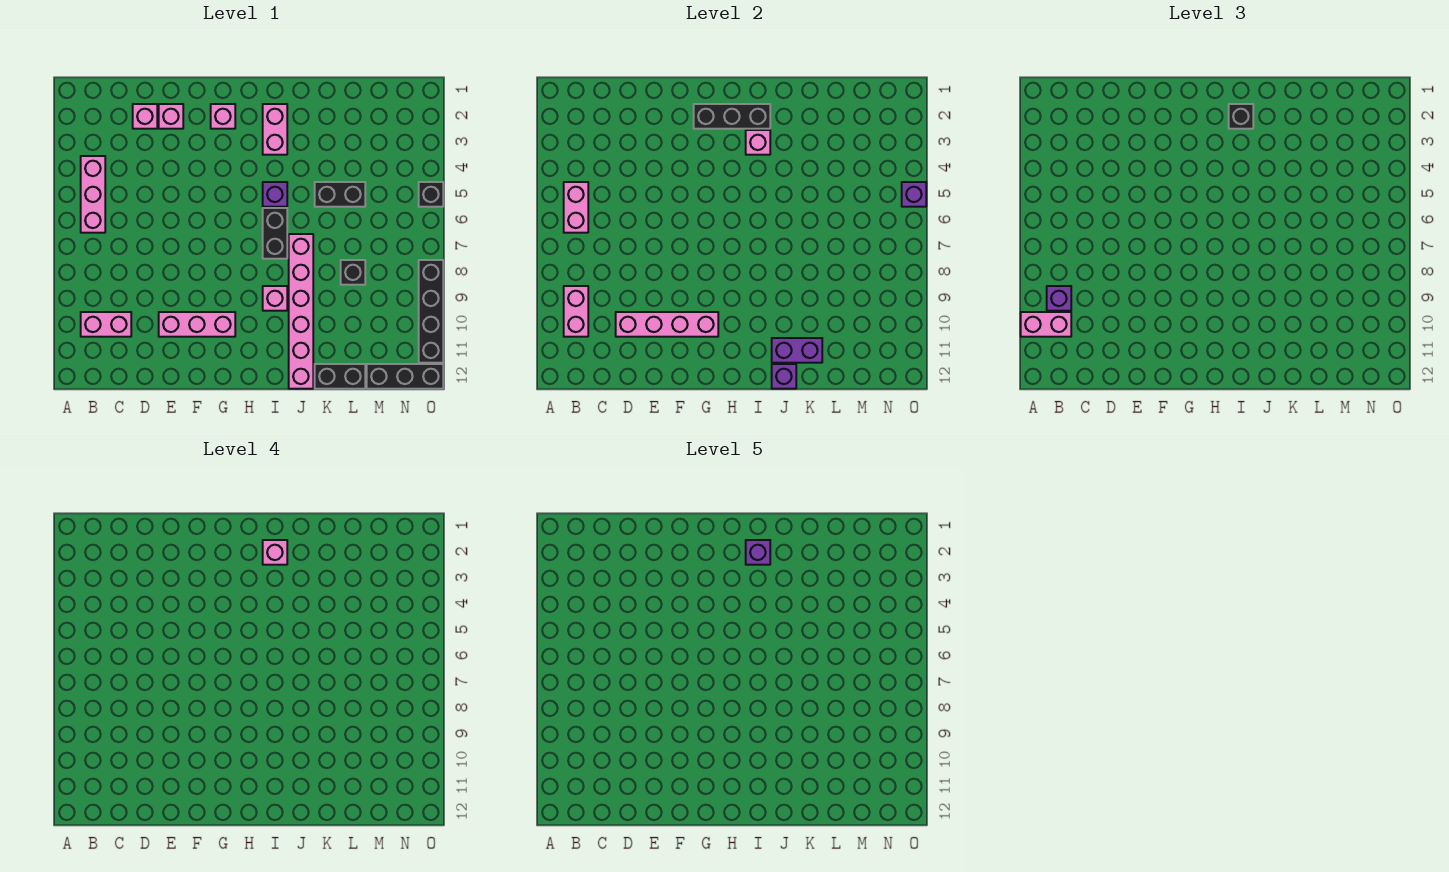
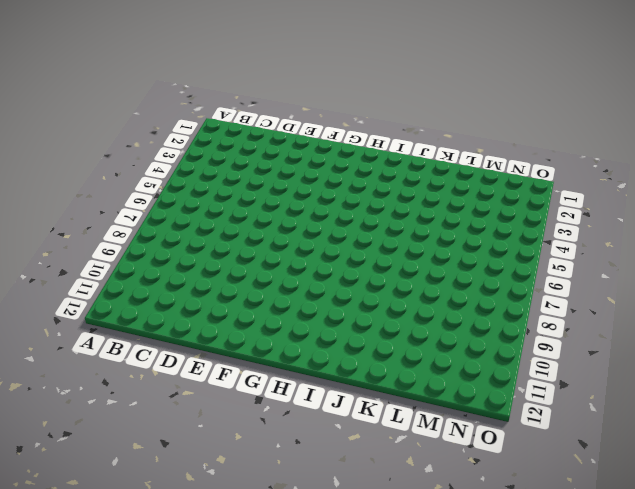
none -> pink 1x3 brick [81,156,105,233]
none -> pink 1x2 brick [81,312,131,337]
none -> pink 1x1 brick [133,104,157,129]
none -> pink 1x1 brick [159,104,183,129]

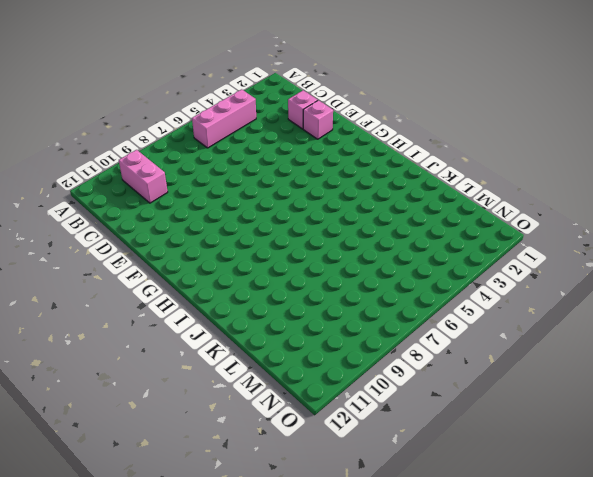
none -> pink 1x3 brick [159,312,235,337]
none -> pink 1x1 brick [211,104,235,129]
none -> pink 1x2 brick [263,104,287,155]
none -> purple 1x1 brick [263,182,287,207]

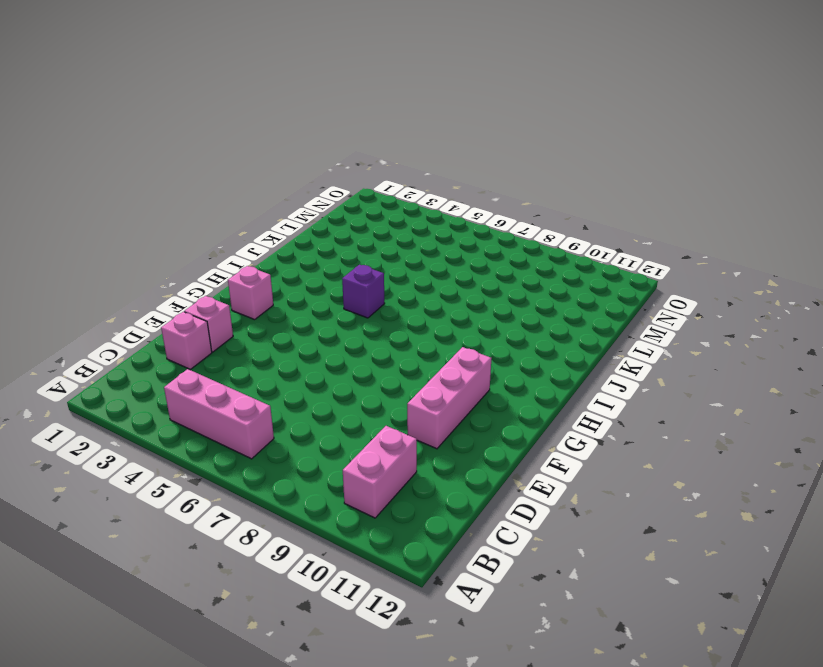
none -> pink 1x2 brick [263,104,287,155]
none -> black 1x2 brick [263,208,287,259]
none -> pink 1x1 brick [263,286,287,311]
none -> pink 1x6 brick [289,234,313,389]

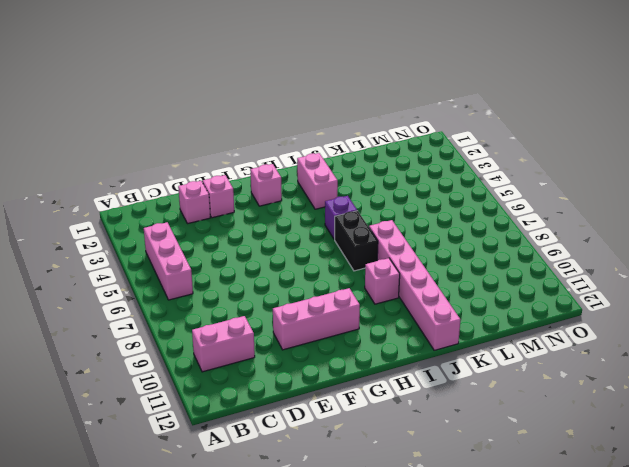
none -> black 1x2 brick [315,182,365,207]
none -> black 1x2 brick [315,364,365,389]
none -> black 1x1 brick [341,260,365,285]
none -> black 1x3 brick [367,364,443,389]

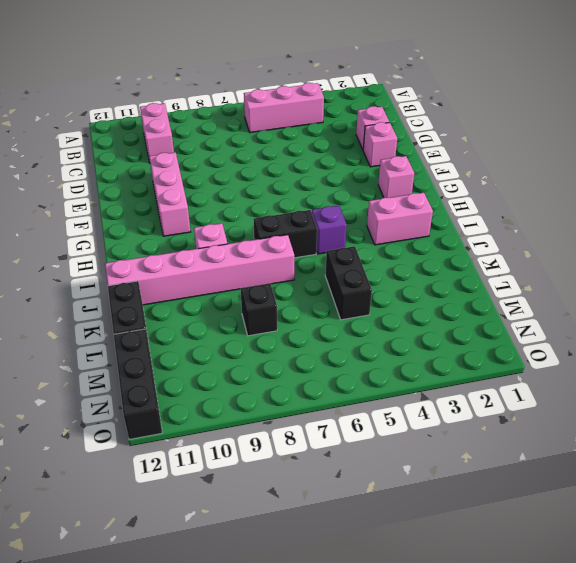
none -> black 1x1 brick [419,182,443,207]
none -> black 1x4 brick [419,260,443,363]
none -> pink 1x2 brick [564,182,588,233]
none -> pink 1x2 brick [564,286,588,337]

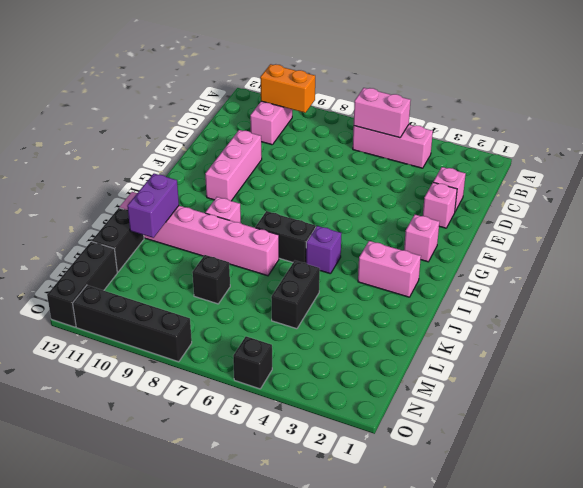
orange 1x2 brick [260,64,315,113] -> pink 1x2 brick [564,286,588,337]
none -> pink 1x4 brick [616,312,718,337]
none -> black 1x3 brick [694,104,770,129]
none -> pink 1x1 brick [746,130,770,155]
none -> purple 1x1 brick [772,364,796,389]

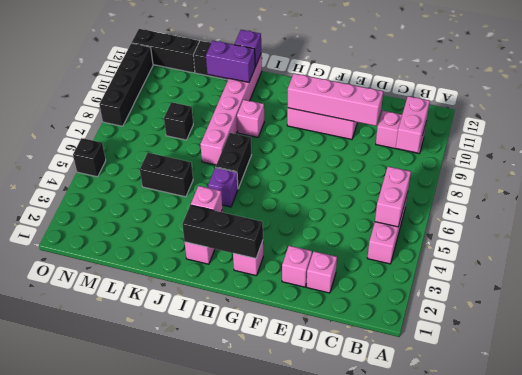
none -> purple 1x1 brick [902,182,926,207]
none -> pink 1x2 brick [1021,312,1071,337]
none -> purple 1x1 brick [1047,286,1071,311]
none -> black 1x1 brick [1229,104,1253,129]

